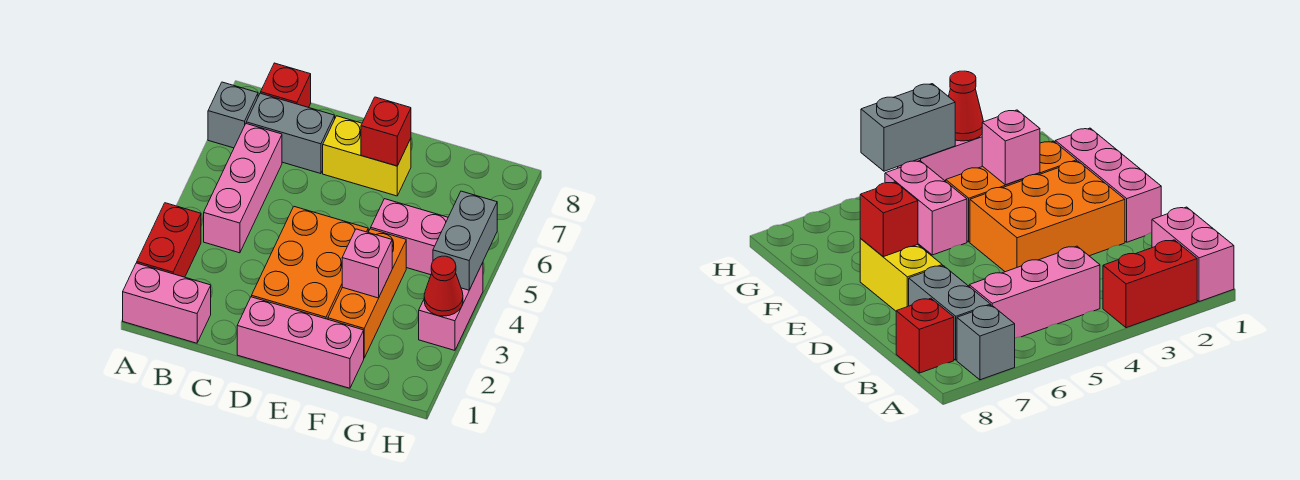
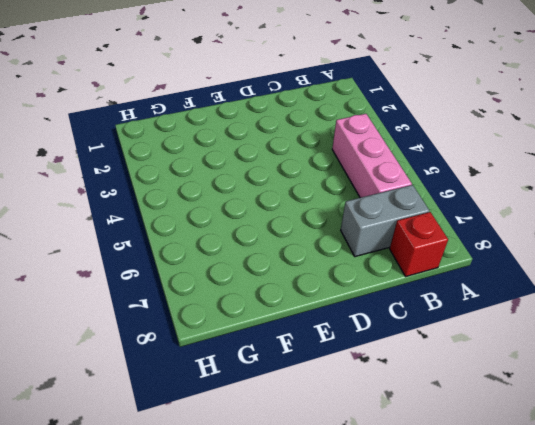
none -> pink 1x2 brick [123,263,211,343]
none -> red 1x2 brick [137,203,201,277]
none -> grey 1x1 brick [208,82,258,148]

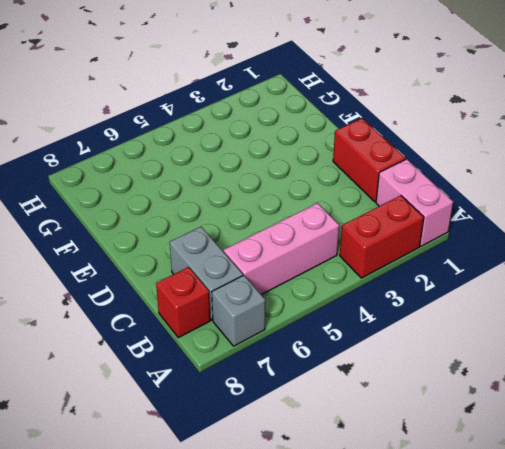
red 1x2 brick [333,118,406,202] -> pink 1x3 brick [237,297,364,388]
none -> orange 2x3 brick [252,207,368,319]
none -> yellow 1x2 brick [323,116,411,196]
none -> orange 1x3 brick [328,229,406,358]

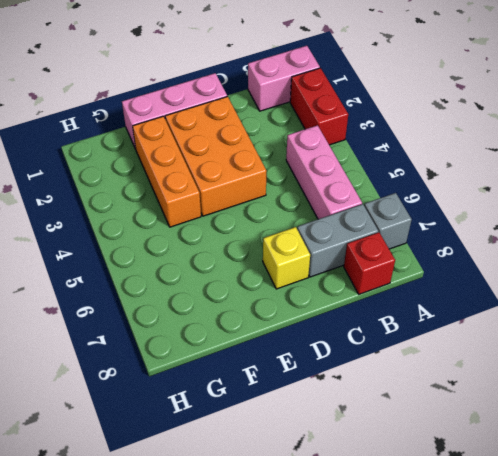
yellow 1x1 brick [263,227,310,289] -> yellow 1x2 brick [323,116,411,196]
none -> pink 1x2 brick [371,199,448,275]
none -> pink 1x2 brick [419,263,483,350]
none -> red 1x1 brick [361,97,411,166]

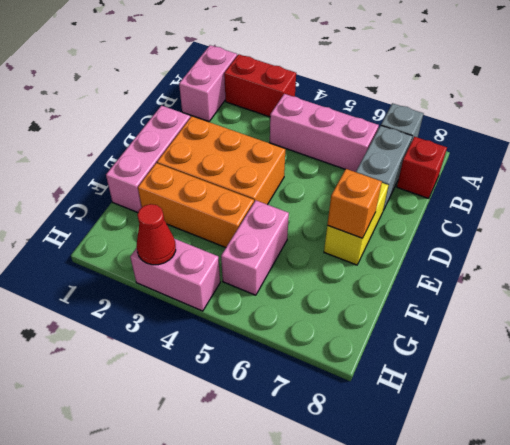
orange 1x1 brick [327,169,382,238] -> red 1x1 brick [361,97,411,166]
none -> pink 1x1 brick [342,229,392,298]
none -> grey 1x2 brick [433,191,497,290]

